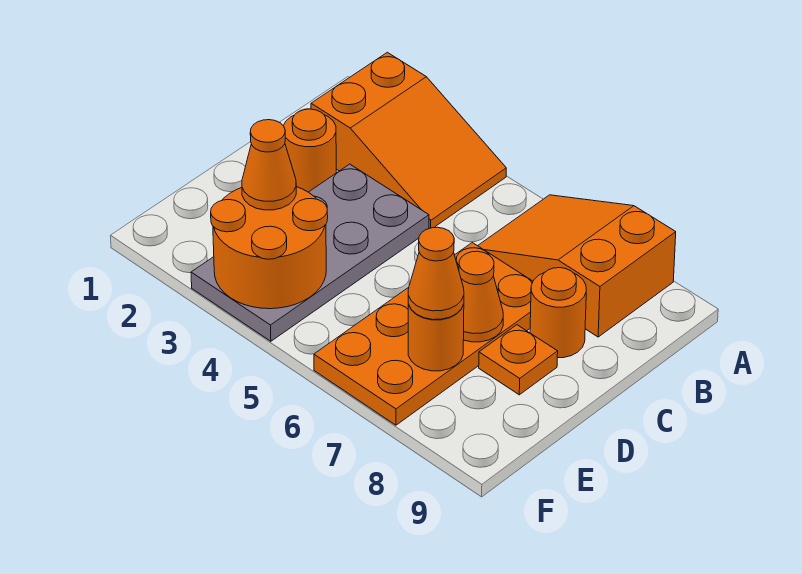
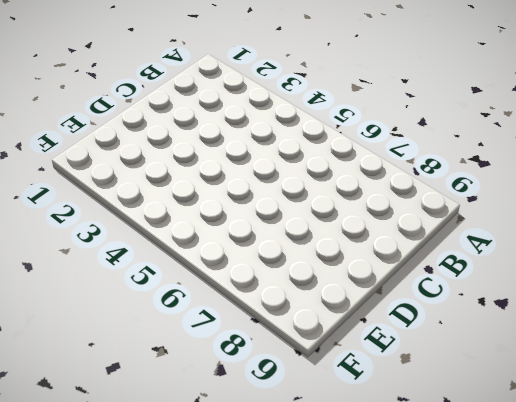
none -> orange 2x3 slope [311,52,506,229]
none -> orange 2x3 slope [478,195,676,337]
none -> orange 1x1 round brick [284,109,336,192]

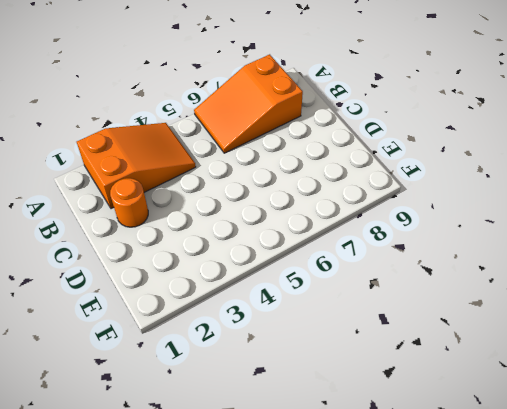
none -> grey 2x4 plate [191,164,429,341]
none -> orange 2x4 plate [314,243,533,425]
none -> orange 1x1 round brick [530,268,586,358]

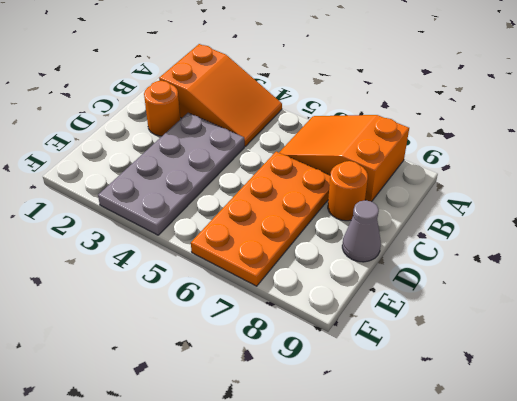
grey 1x1 cone [342,200,381,262] -> none
none -> orange 1x1 plate [479,325,558,395]
none -> orange 1x1 cone [459,251,503,342]
none -> orange 2x2 round brick [211,187,328,309]

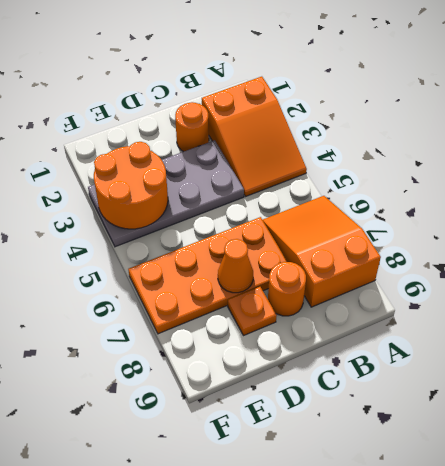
none -> orange 1x1 round brick [408,304,464,371]
none -> orange 1x1 cone [242,120,296,210]
none -> orange 1x1 cone [408,227,464,320]

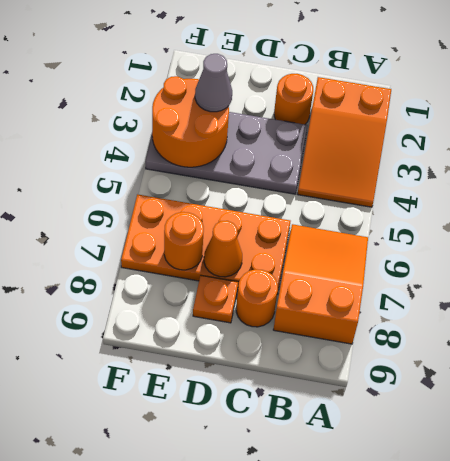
grey 1x1 cone [195,54,232,112] -> orange 1x1 cone [242,120,296,210]
none -> orange 1x1 cone [408,227,464,320]

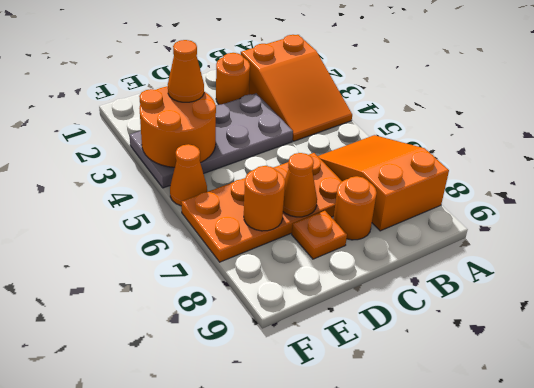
orange 1x1 cone [170,144,207,206] -> orange 1x1 cone moved to [408,227,464,320]

